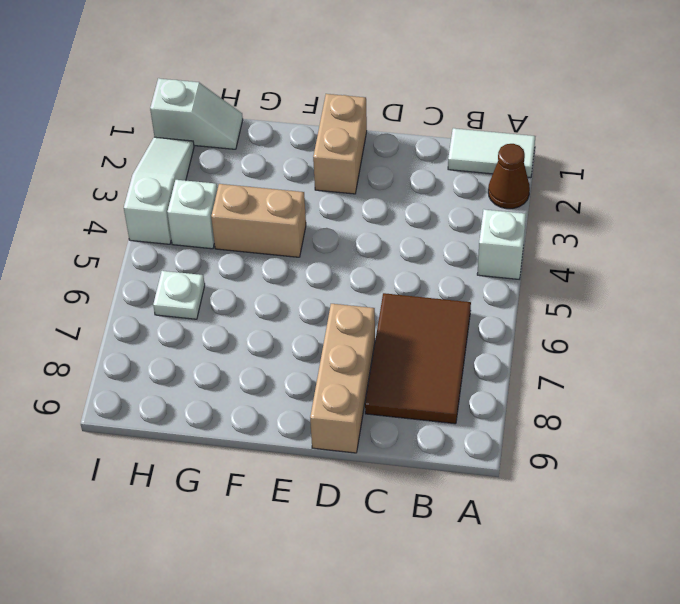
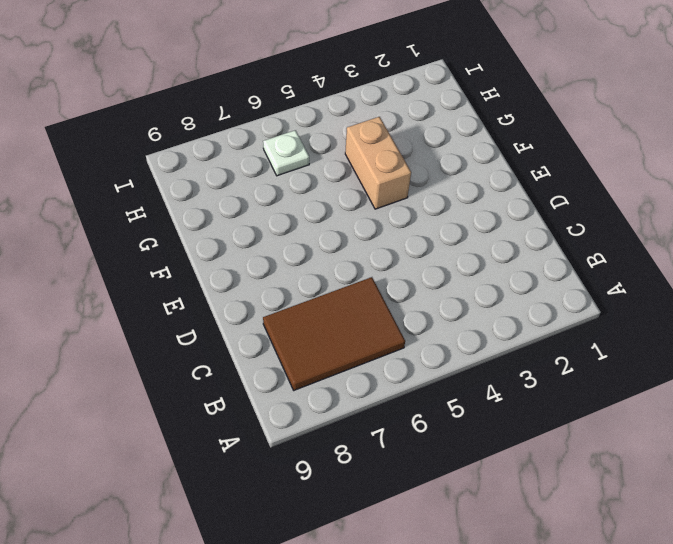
none -> white 1x2 tile [448,128,535,177]
none -> brown 1x1 cone [488,144,530,209]

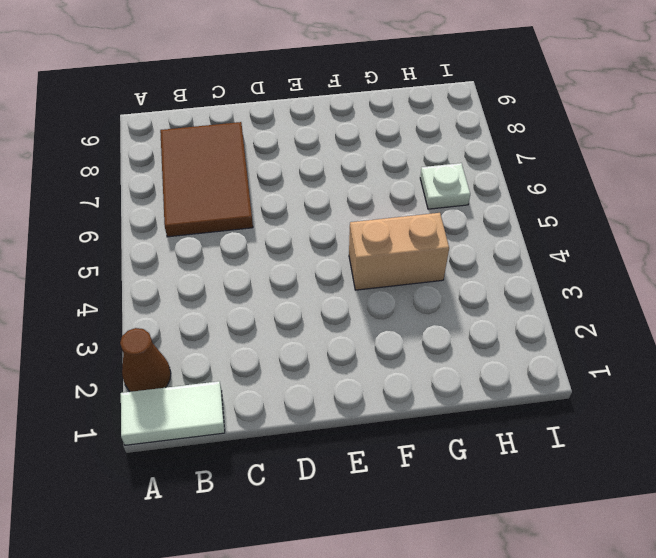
none -> white 1x1 brick [477,209,526,279]
none -> tan 1x3 brick [310,304,375,453]

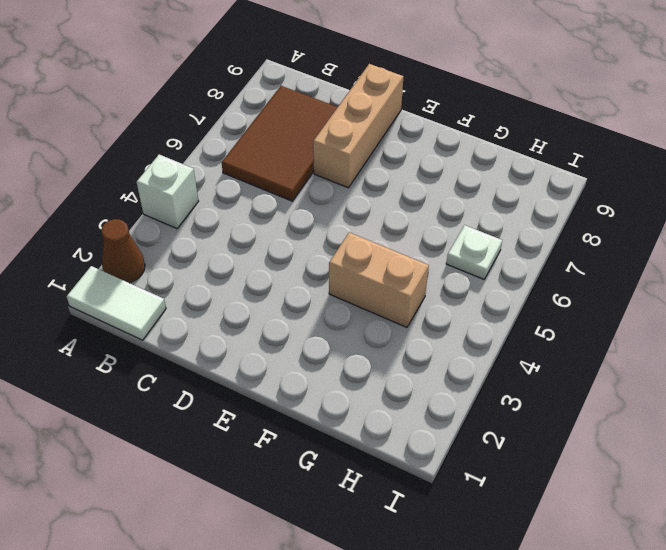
none -> tan 1x2 brick [313,94,367,194]
none -> white 1x2 slope [150,78,243,149]

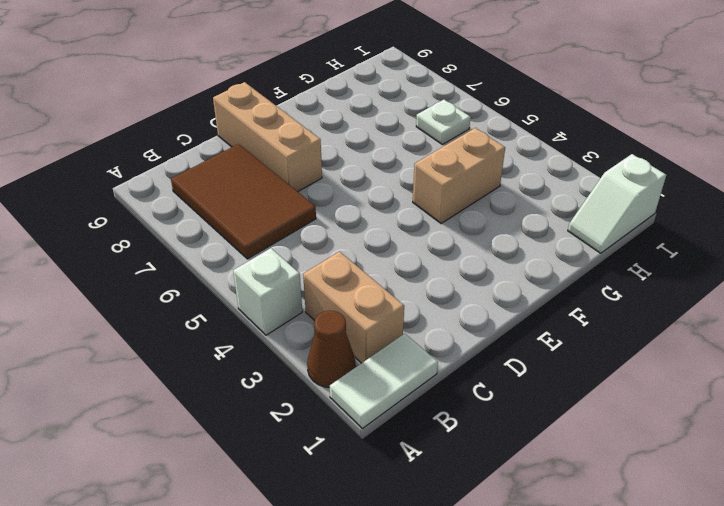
tan 1x2 brick [303,252,404,363] -> tan 1x2 brick moved to [313,94,367,194]
none -> white 1x1 brick [167,180,217,249]
none -> white 1x3 slope [124,137,194,244]

